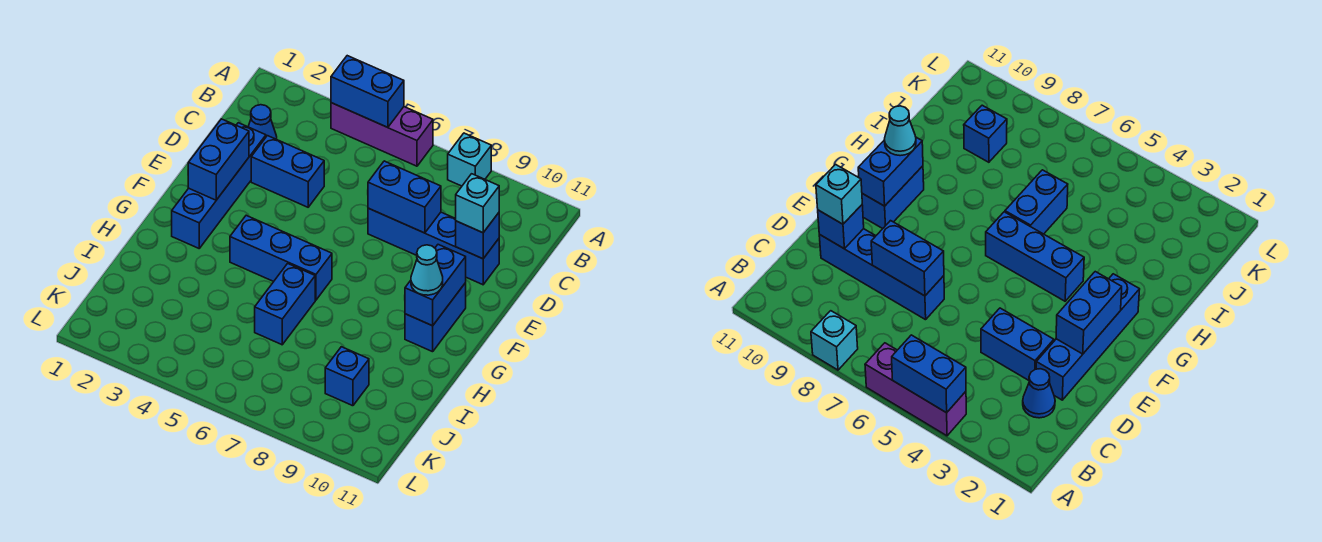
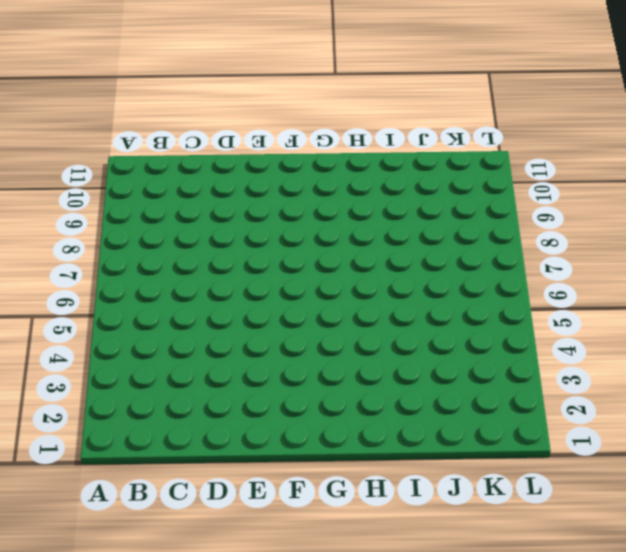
none -> purple 1x3 brick [331,103,433,166]
none -> cyan 1x1 brick [448,133,491,186]
none -> blue 1x1 cone [248,105,277,139]

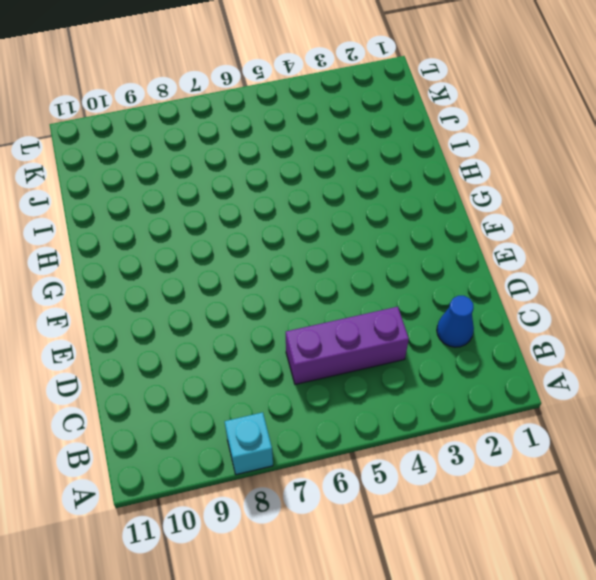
purple 1x3 brick [286,307,409,384] -> purple 1x3 brick moved to [331,103,433,166]
none -> blue 1x4 brick [172,123,266,248]
none -> blue 1x2 brick [251,136,324,207]
none -> blue 1x4 brick [368,208,499,285]

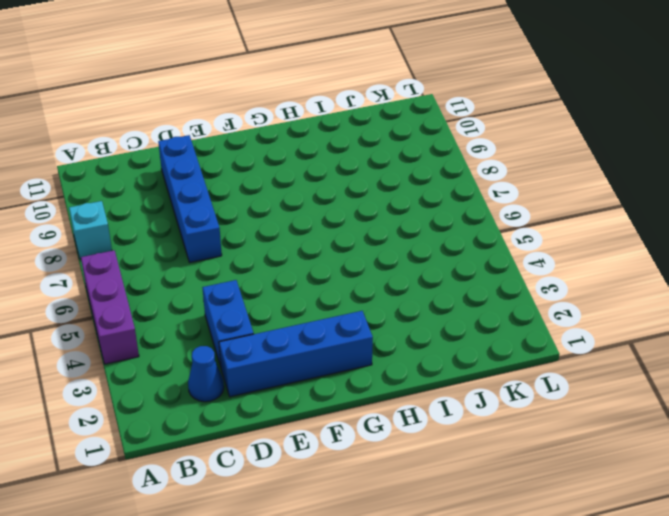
none -> blue 1x2 brick [405,283,466,352]
none -> blue 1x3 brick [230,215,332,300]
none -> blue 1x2 brick [255,264,315,345]

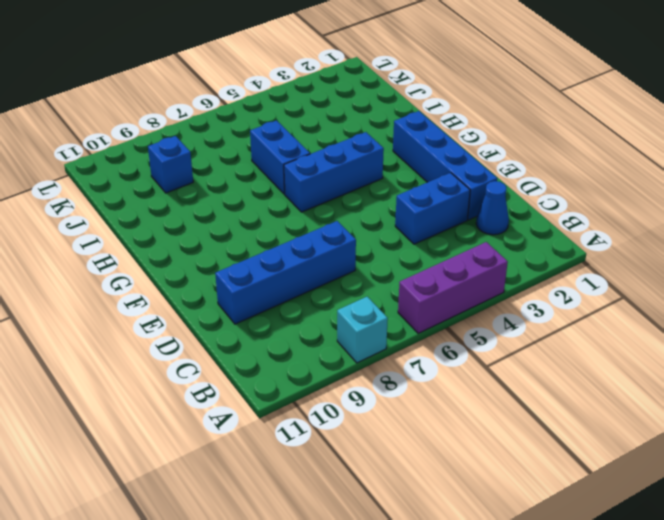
none -> blue 1x2 brick [405,283,466,352]
none -> blue 1x2 brick [331,56,404,127]
none -> blue 1x2 brick [368,161,441,233]

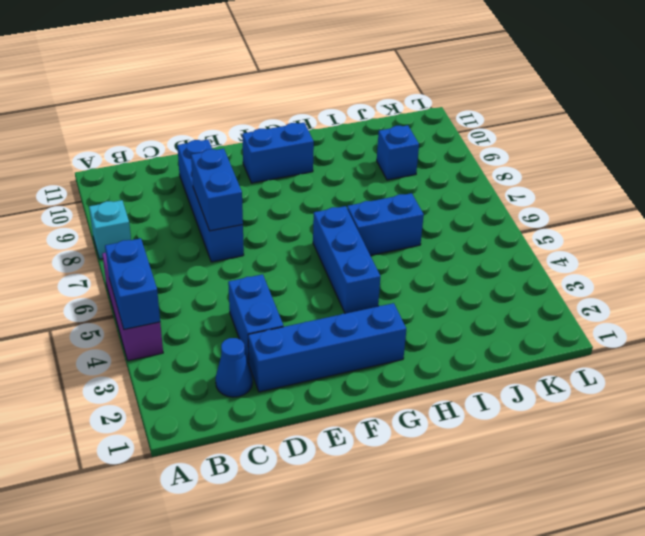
none -> blue 1x1 brick [456,213,499,259]
none -> blue 1x2 brick [188,119,249,200]
none -> blue 1x2 brick [405,245,466,326]

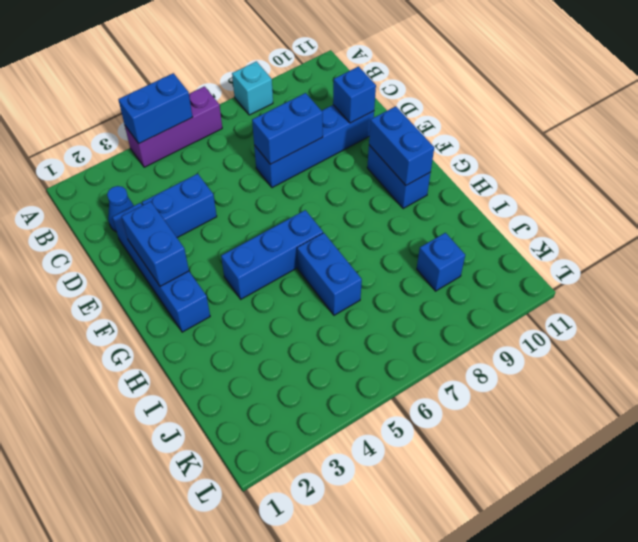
none -> cyan 1x1 brick [456,174,499,233]
none -> cyan 1x1 cone [411,245,443,295]

